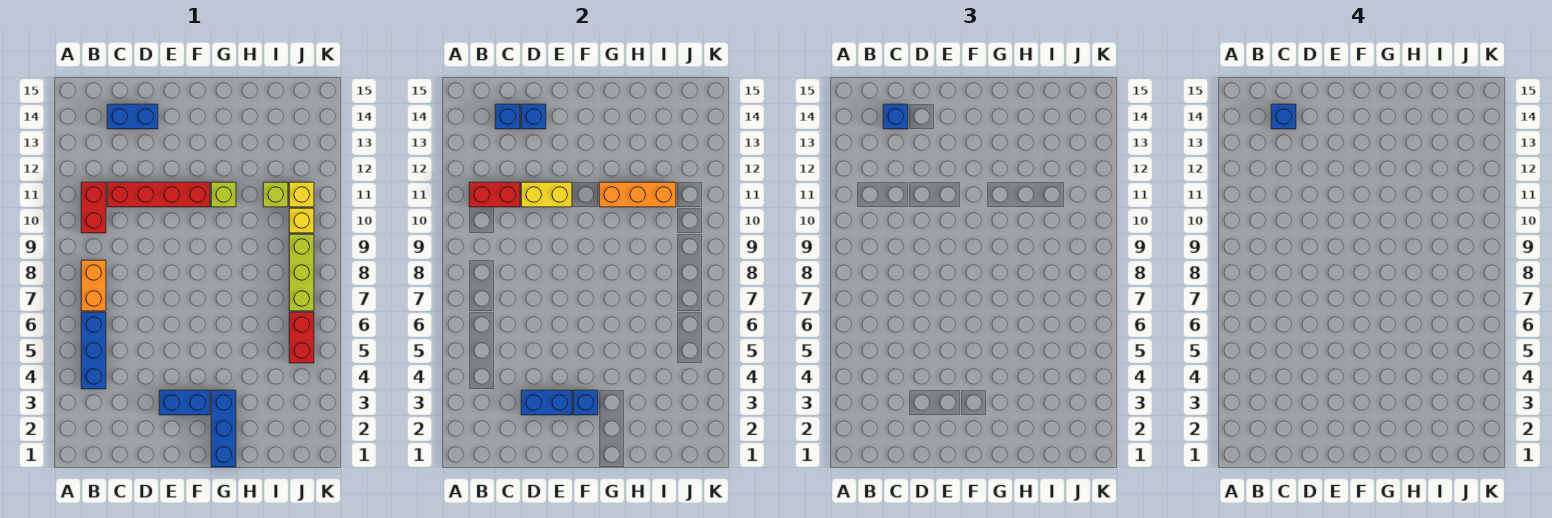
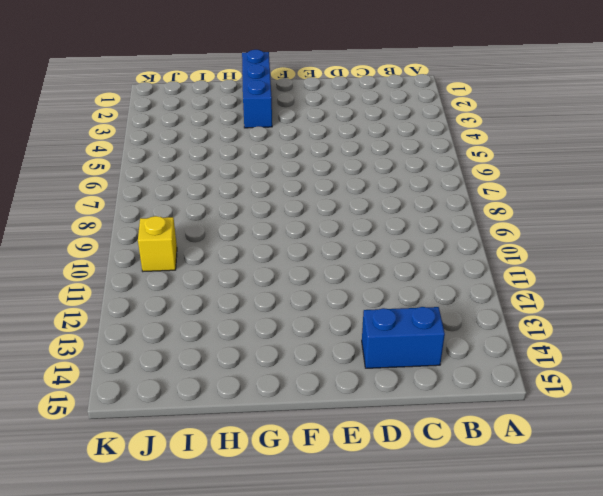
none -> blue 1x3 brick [81,312,106,389]
none -> orange 1x2 brick [81,260,106,311]
none -> red 1x2 brick [81,182,106,233]

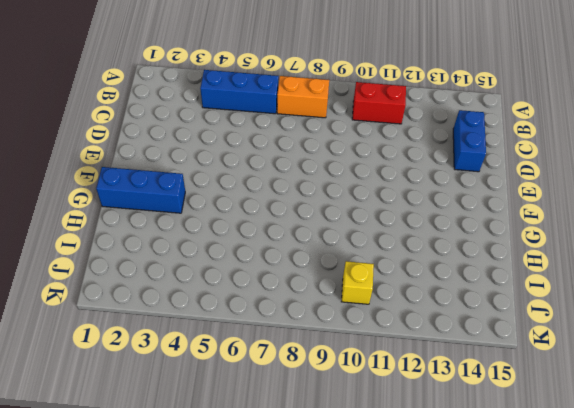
none -> red 1x4 brick [107,182,210,207]
none -> blue 1x2 brick [159,390,210,415]
none -> lime 1x1 brick [211,182,236,207]

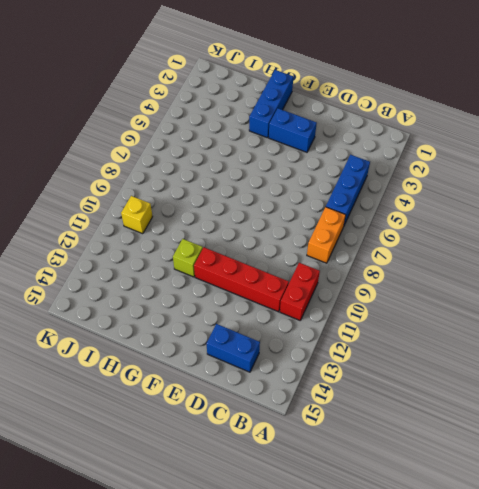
none -> lime 1x1 brick [263,182,288,207]
none -> red 1x2 brick [289,312,314,363]
none -> lime 1x3 brick [289,234,314,311]

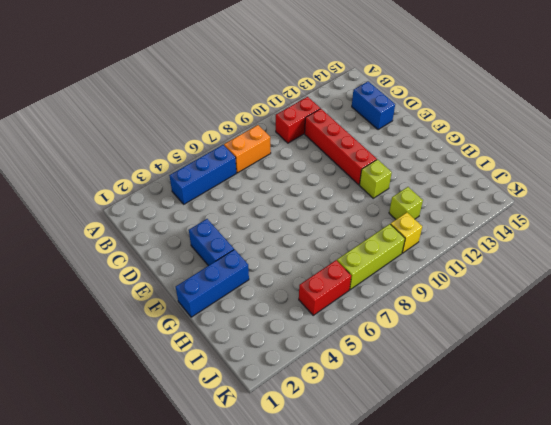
none -> yellow 1x1 brick [289,182,314,207]
none -> red 1x2 brick [469,182,520,207]
none -> blue 1x1 brick [495,104,520,129]

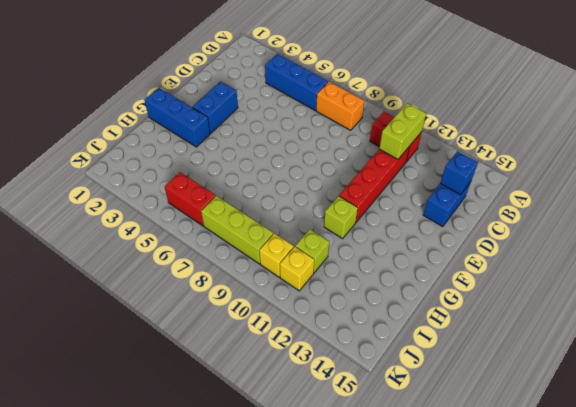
lime 1x2 brick [379,103,426,159] -> red 1x2 brick [469,182,520,207]
none -> blue 1x2 brick [521,390,572,415]
none -> yellow 1x2 brick [521,182,572,207]
none -> blue 1x1 brick [521,104,546,129]

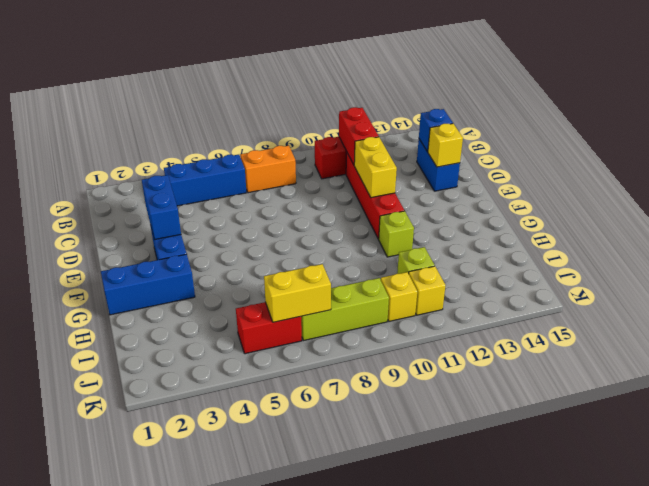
yellow 1x1 brick [428,124,463,167] -> blue 1x1 brick [521,104,546,129]
yellow 1x2 brick [264,264,331,322] -> none
none -> blue 1x1 brick [573,390,598,415]
none -> orange 1x3 brick [599,182,676,207]
none -> blue 1x1 brick [883,104,908,129]

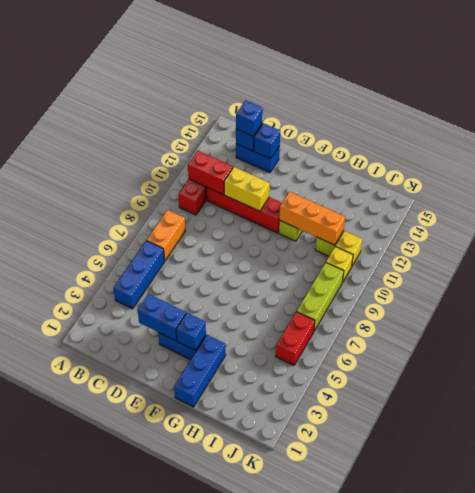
none -> blue 1x1 brick [1271,104,1296,129]

